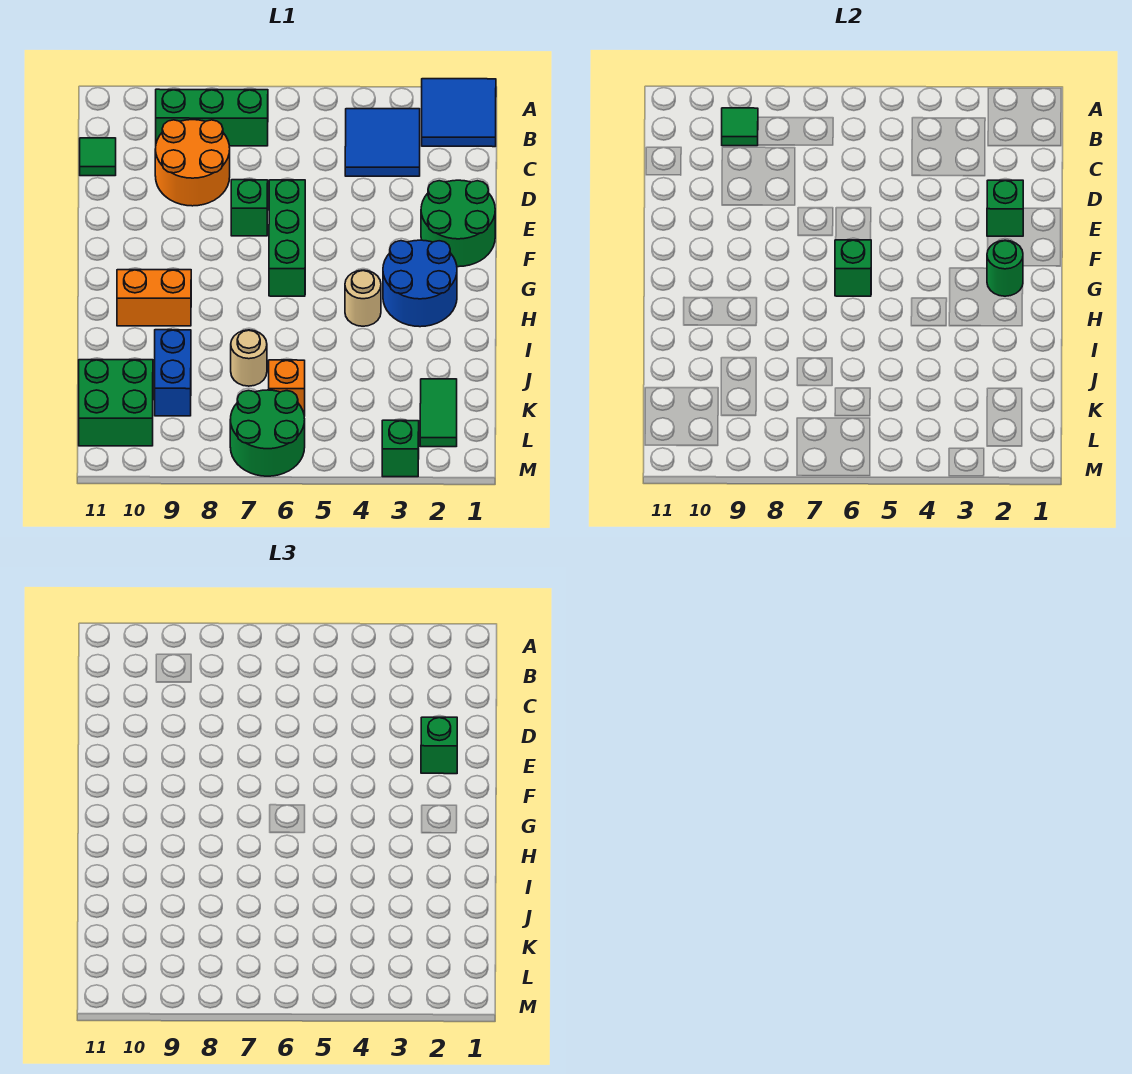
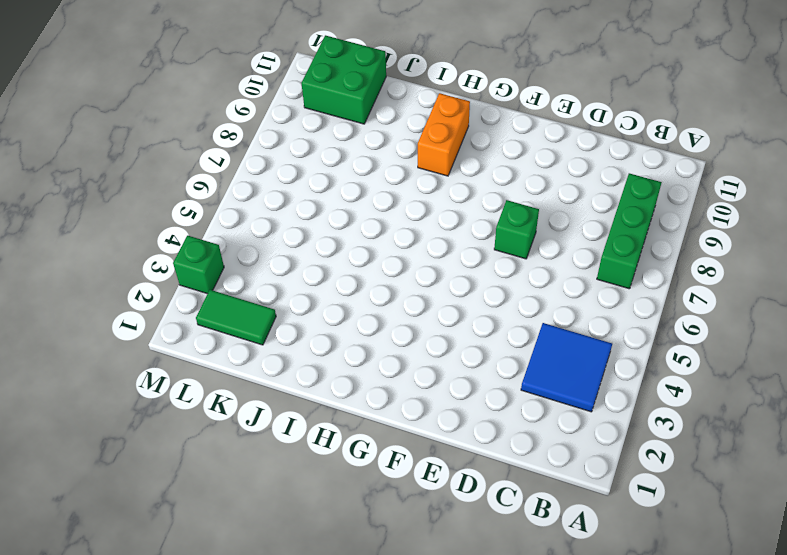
none -> blue 2x2 tile [422,79,496,147]
none -> orange 2x2 round brick [155,120,230,206]
none -> green 1x1 tile [80,138,116,176]

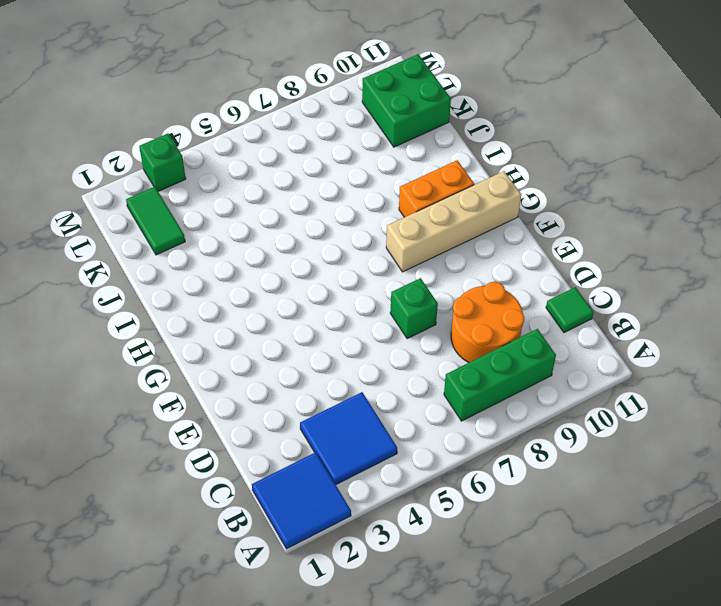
tan 1x4 brick [386,171,521,272] -> none
none -> green 2x2 round brick [421,180,495,267]
none -> green 1x3 brick [269,180,305,296]
none -> blue 2x2 round brick [383,240,457,327]

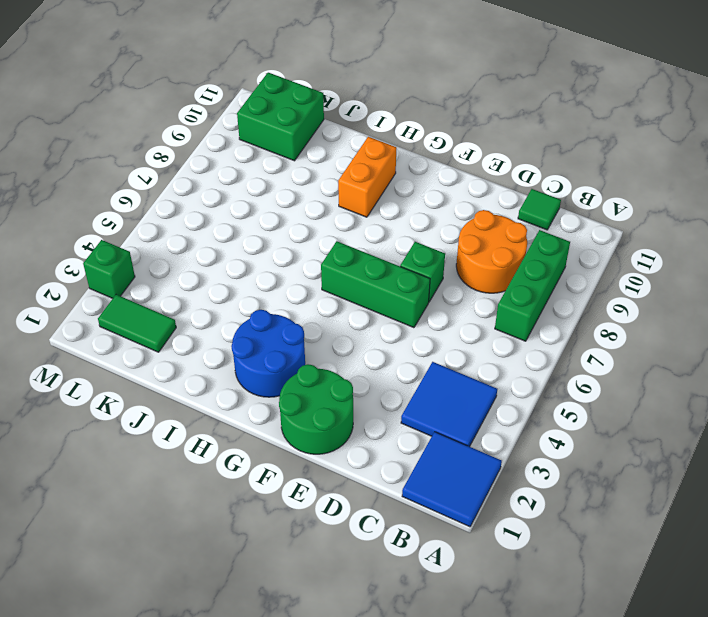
none -> tan 1x1 round brick [345,270,381,326]
none -> tan 1x1 round brick [231,330,267,386]
none -> blue 1x2 brick [155,330,191,416]

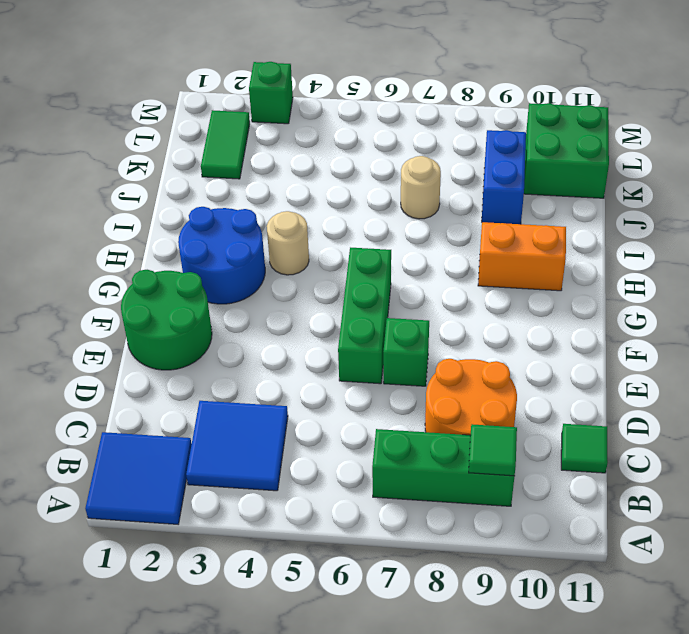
none -> orange 1x1 brick [269,360,305,416]
none -> green 2x2 round brick [230,390,305,476]
none -> green 1x1 brick [987,180,1023,236]

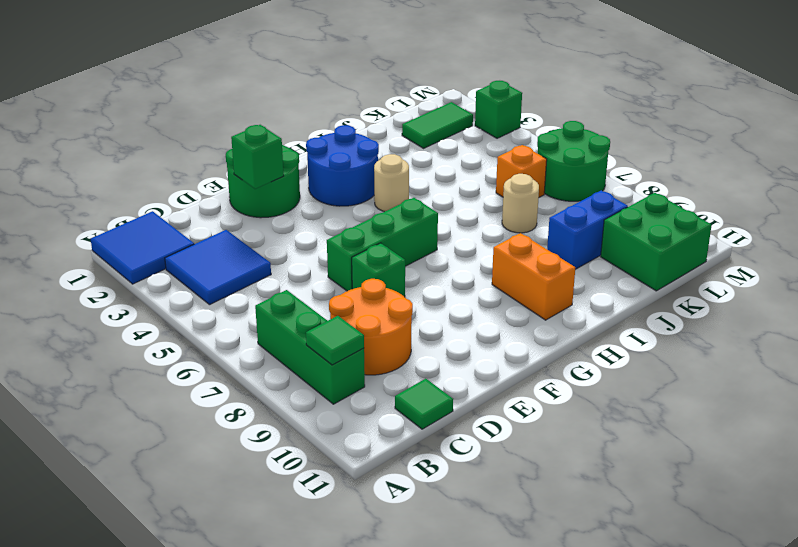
none -> green 1x1 round brick [987,240,1023,296]
none -> green 1x1 brick [835,240,871,296]
none -> green 1x1 brick [421,717,457,774]

